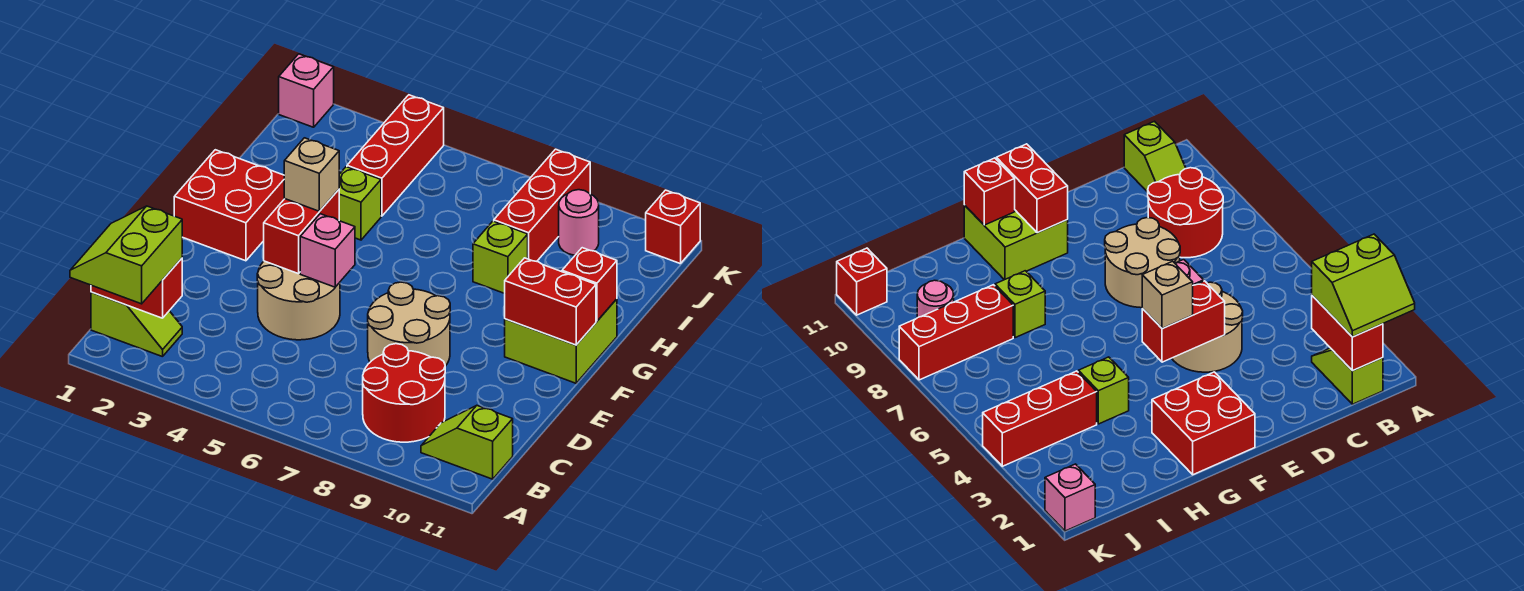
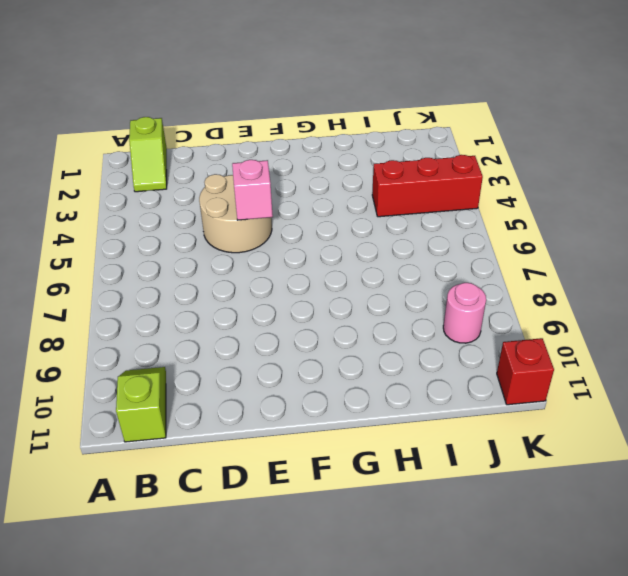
none -> red 2x2 round brick [363,344,445,442]
none -> tan 2x2 round brick [368,282,450,366]
none -> red 2x2 brick [174,150,284,261]

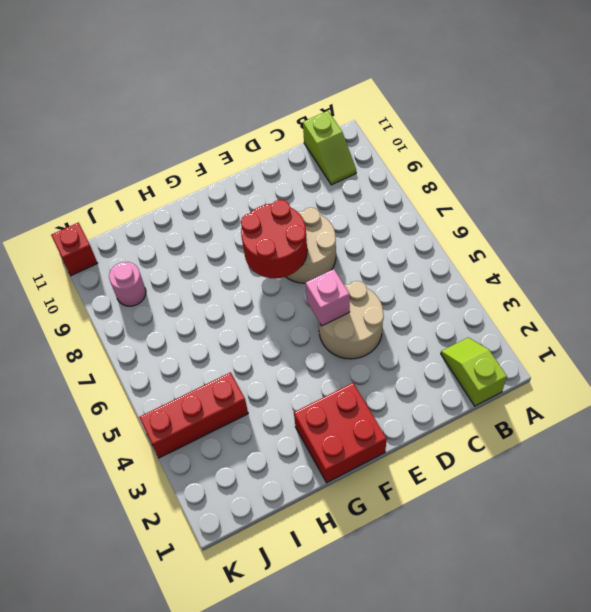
red 2x2 round brick [241,200,307,278] -> red 2x2 round brick moved to [363,344,445,442]
none -> lime 2x2 brick [505,299,617,383]
none -> lime 1x1 brick [339,167,381,240]
none -> lime 1x1 brick [473,221,528,294]

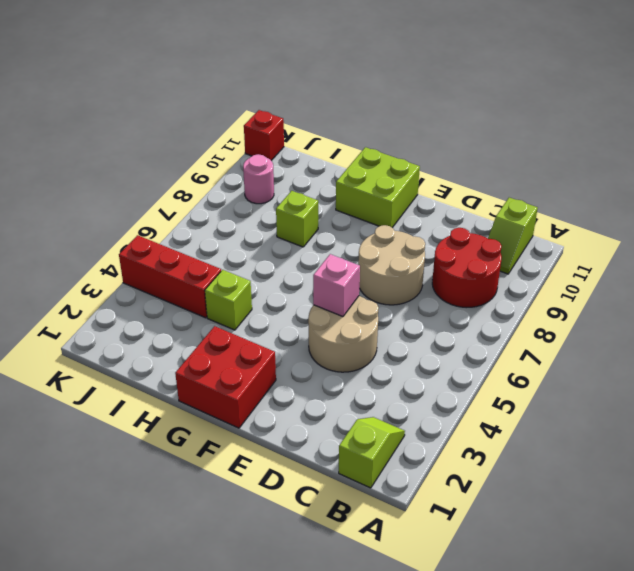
none -> red 1x3 brick [494,149,590,261]
none -> pink 1x1 brick [279,54,334,127]
none -> red 1x2 brick [91,258,182,318]

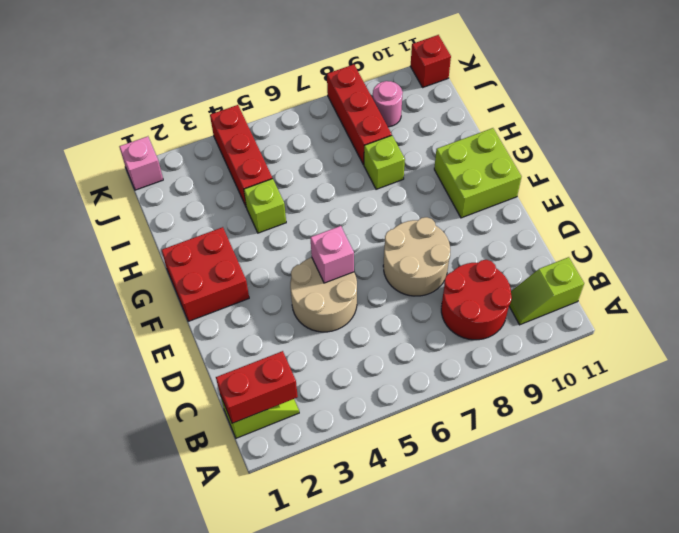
none -> red 1x2 brick [264,190,339,274]
none -> red 1x2 brick [505,258,596,345]
none -> red 1x1 brick [562,248,617,321]

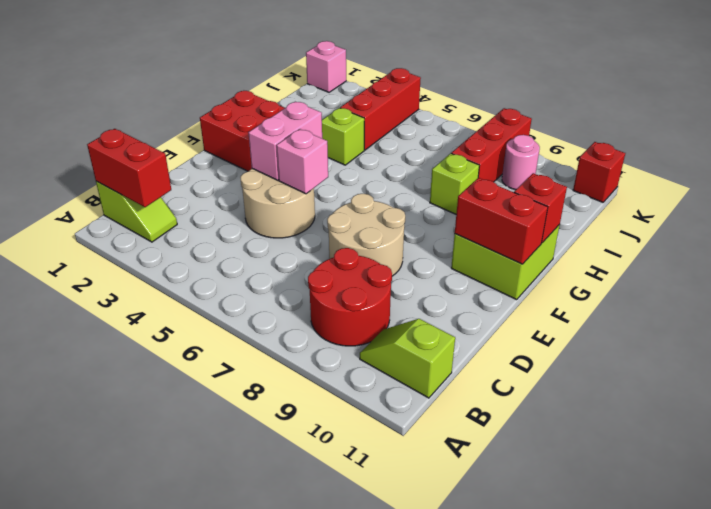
pink 1x2 brick [248,102,322,180] -> red 1x2 brick [264,190,339,274]
none -> lime 2x2 slope [70,206,182,304]
none -> tan 1x1 brick [284,138,339,211]

